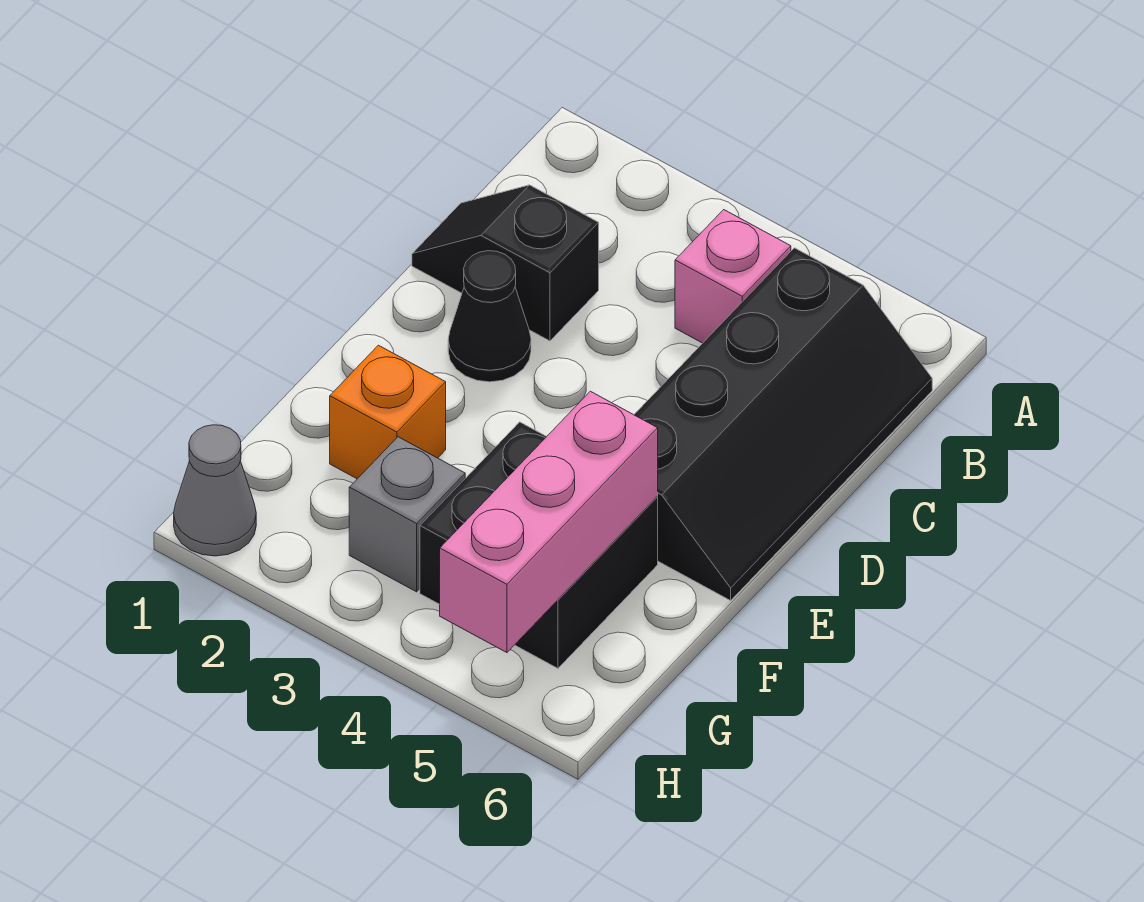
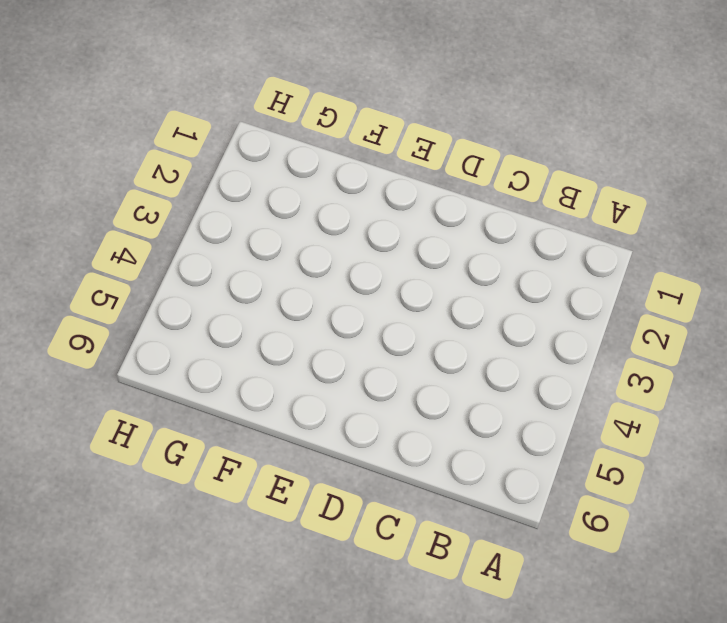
none -> pink 1x1 brick [675,210,791,343]
none -> black 2x4 slope [634,248,932,600]

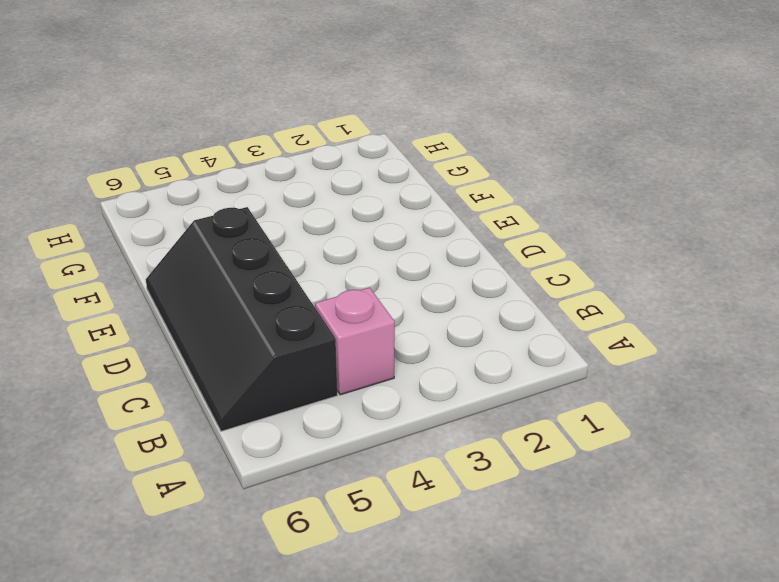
none -> black 1x2 slope [412,185,599,341]
none -> black 1x1 cone [448,251,531,382]

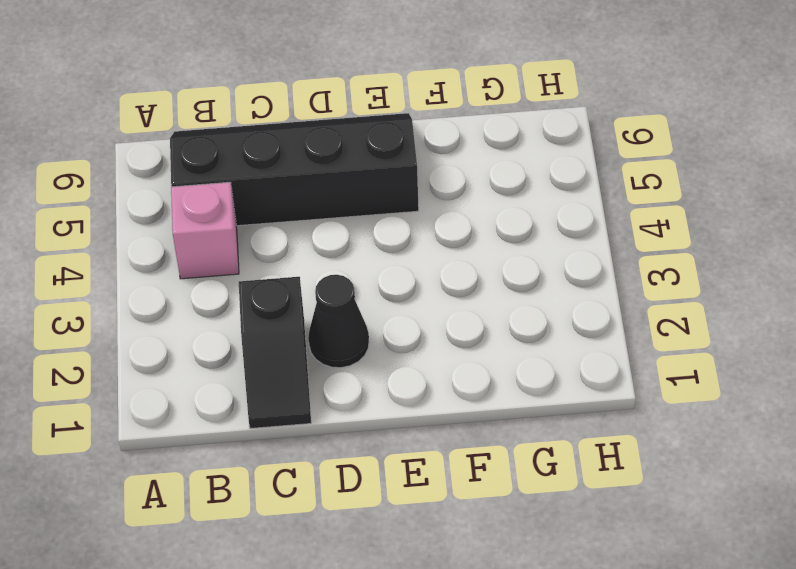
none -> orange 1x1 brick [330,345,446,479]
none -> black 2x2 brick [420,422,658,668]

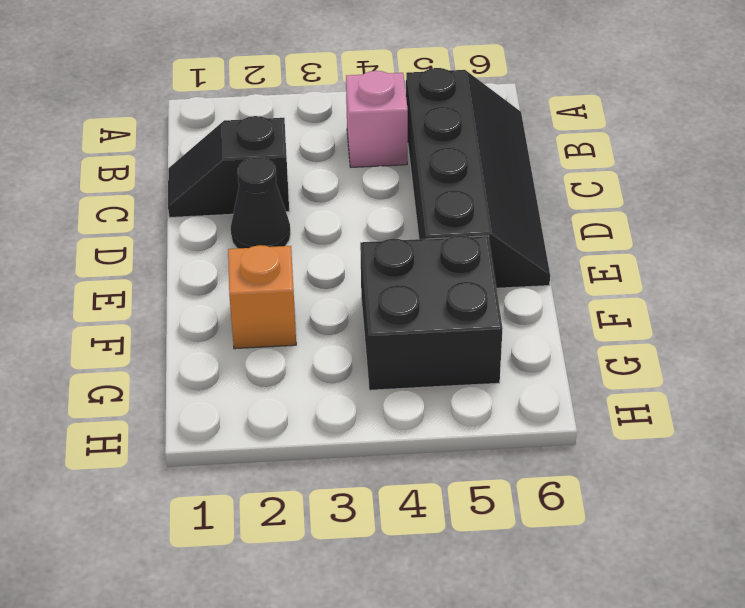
none -> grey 1x1 brick [349,437,465,592]
none -> grey 1x1 cone [174,425,256,556]

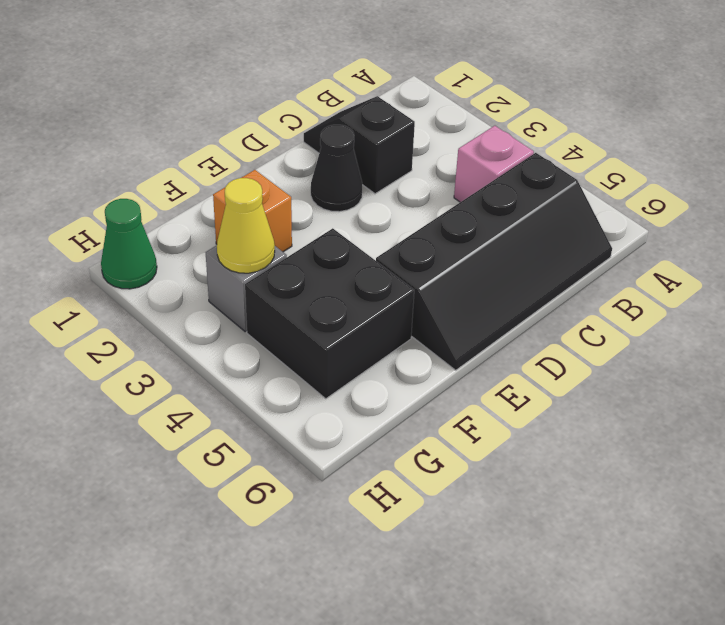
yellow 1x1 cone [217,178,275,273] -> none
green 1x1 cone [101,199,157,289] -> grey 1x1 cone [174,425,256,556]
none -> pink 1x3 brick [440,391,658,653]

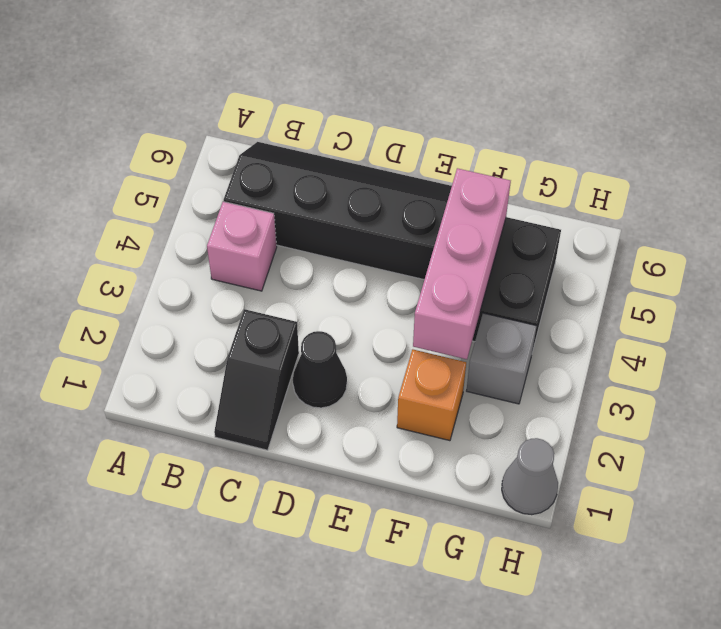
pink 1x3 brick [413,168,511,359] -> pink 1x3 brick turned to [440,391,658,653]

